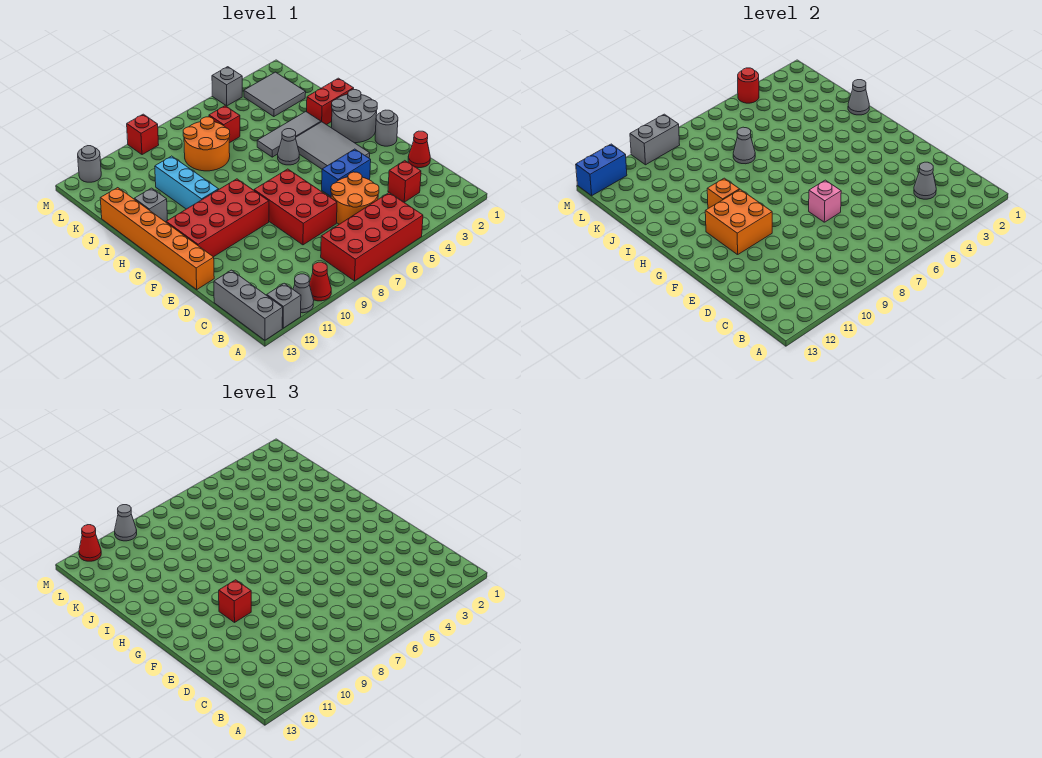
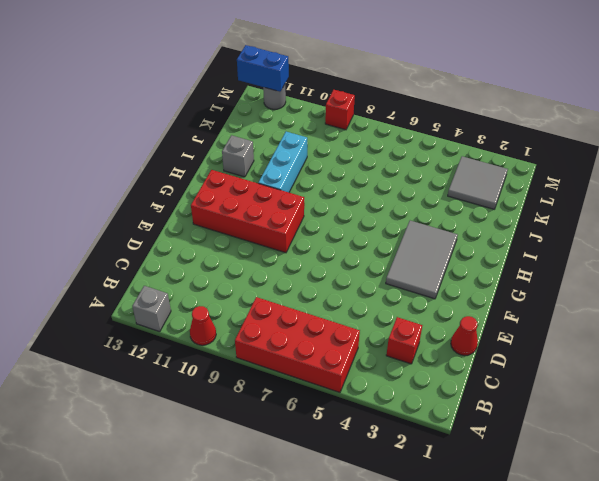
none -> grey 1x1 cone [293,274,314,313]
none -> grey 1x3 brick [214,270,283,340]
none -> orange 2x2 round brick [331,172,379,224]
none -> red 2x3 brick [254,169,337,245]

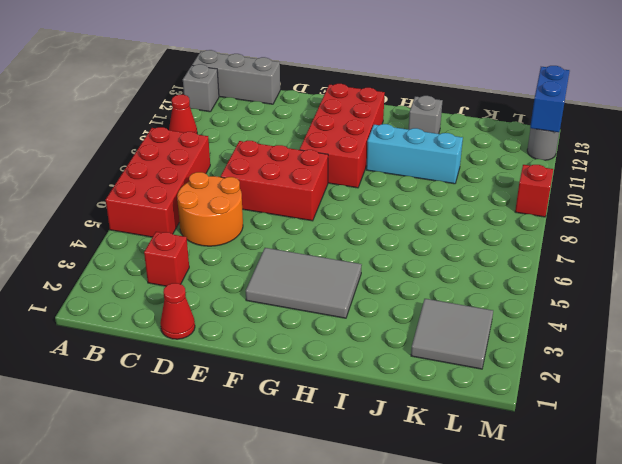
none -> grey 1x1 cone [293,274,314,313]
none -> blue 1x2 brick [322,149,371,197]
none -> orange 1x6 brick [100,188,214,289]
none -> grey 1x1 round brick [375,110,398,146]

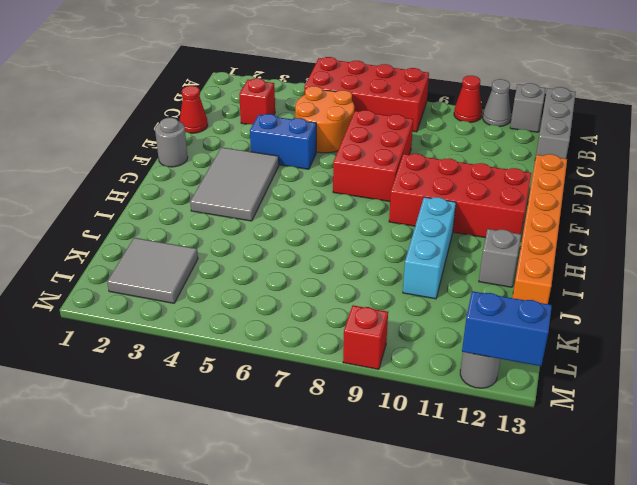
none -> grey 2x2 round brick [332,90,377,143]
none -> grey 1x1 cone [278,129,299,165]
none -> red 1x2 brick [307,78,354,125]
none -> grey 1x3 tile [257,112,321,157]

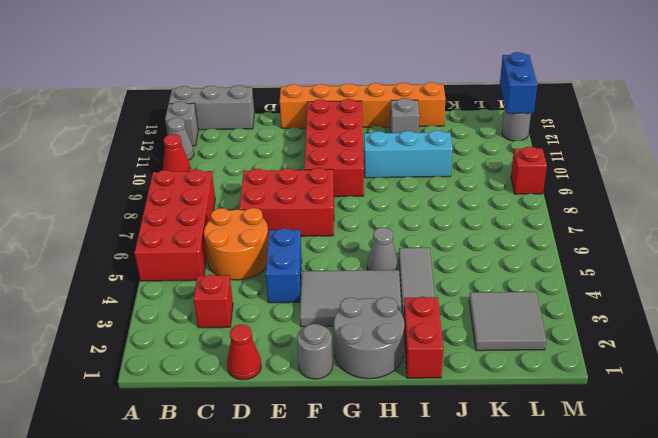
none -> orange 2x2 round brick [183,117,230,171]
none -> red 1x1 brick [209,106,240,143]
none -> grey 1x1 brick [212,67,242,106]
none -> grey 1x1 cone [914,162,936,199]

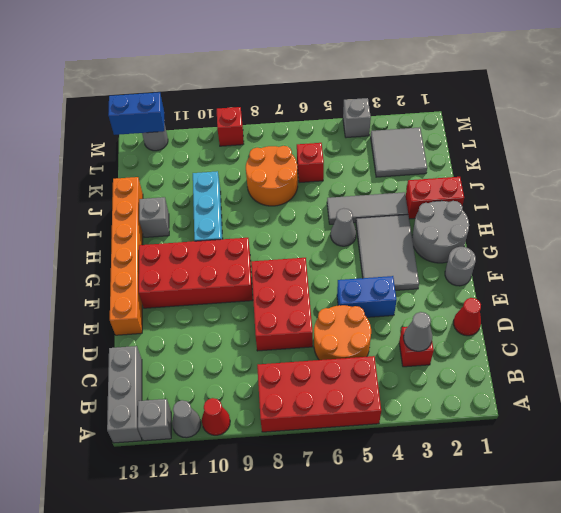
none -> pink 1x1 brick [809,180,841,222]
none -> orange 2x2 brick [705,189,772,255]
none -> orange 1x1 brick [707,178,740,208]
none -> grey 1x1 cone [848,80,869,115]

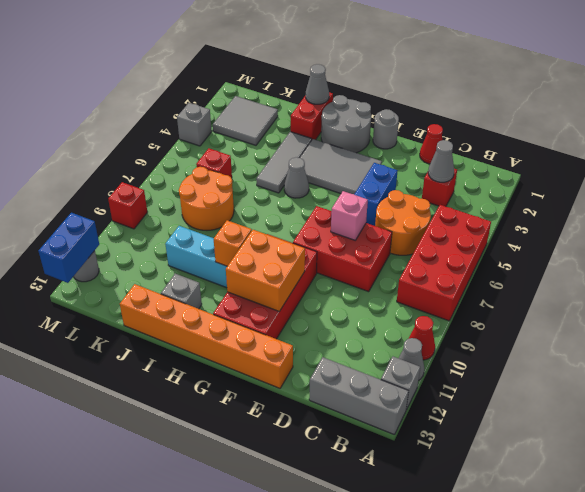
none -> grey 1x1 cone [733,127,755,164]
none -> red 1x1 round brick [738,68,759,103]
none -> grey 1x2 brick [630,114,680,165]
none -> red 1x1 brick [219,580,251,622]

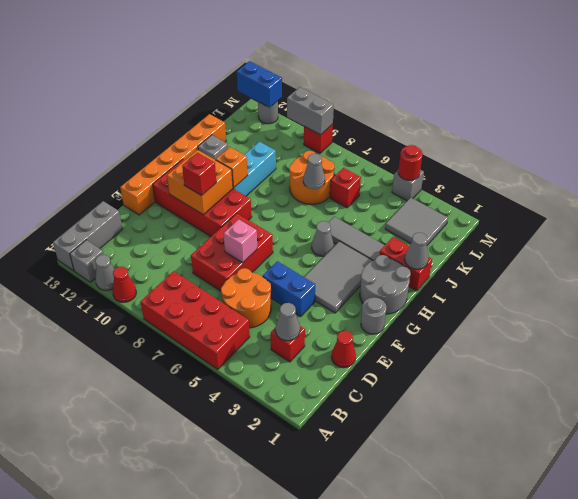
none -> grey 1x1 cone [115,505,137,541]
none -> red 1x1 cone [79,525,101,561]

